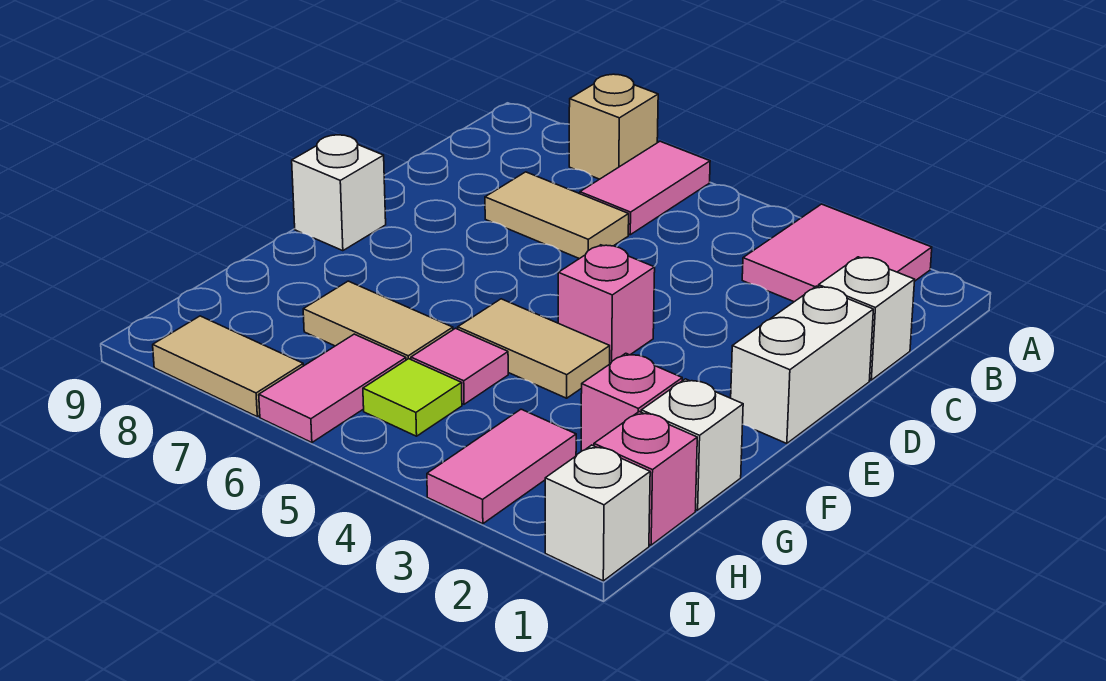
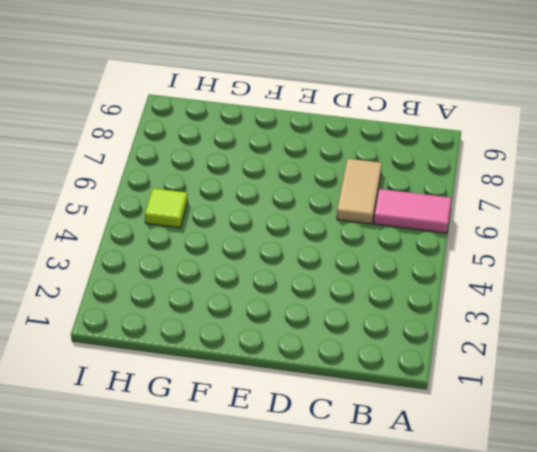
none -> pink 2x2 tile [742,204,932,302]
none -> tan 1x1 brick [569,74,658,179]
none -> white 1x1 brick [818,257,915,380]

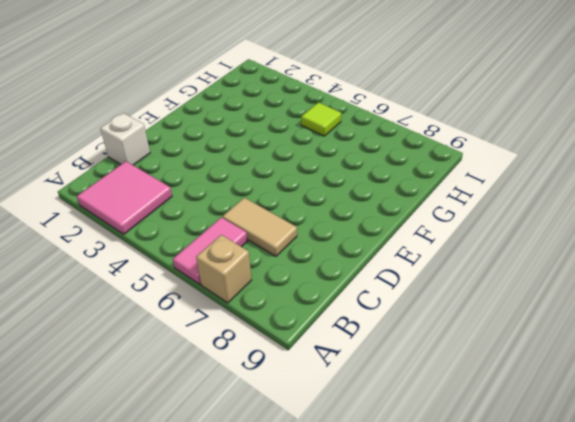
none -> white 1x2 brick [731,286,873,444]
none -> pink 1x1 brick [558,245,655,364]
none -> white 1x1 brick [292,135,386,251]

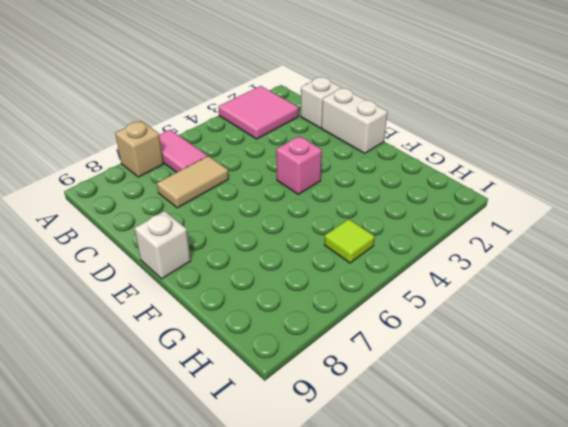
none -> tan 1x2 tile [458,299,610,398]
none -> white 1x1 brick [641,379,743,510]
none -> pink 1x1 brick [581,353,682,451]

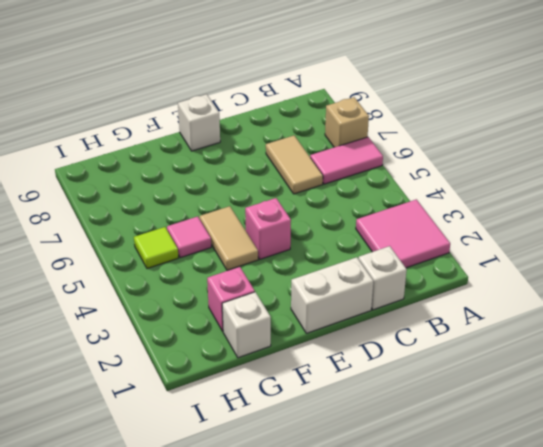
none -> tan 1x2 tile [303,281,453,360]
none -> pink 1x1 brick [594,412,697,545]
none -> pink 1x2 tile [427,409,576,524]

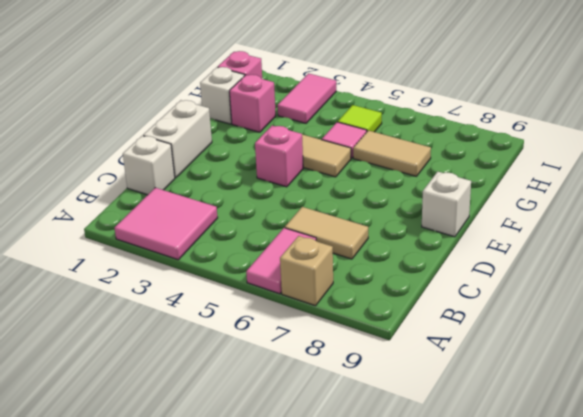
none -> pink 1x2 tile [259,334,406,443]
none -> white 1x1 brick [545,445,650,581]
none -> tan 1x2 tile [153,316,303,417]

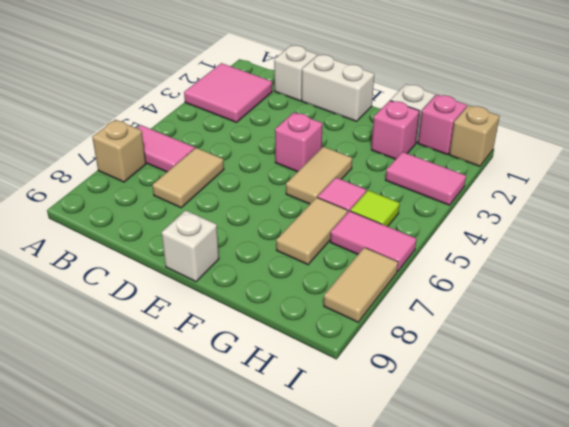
tan 1x1 brick [449,105,500,166] -> white 1x1 brick [545,445,650,581]

